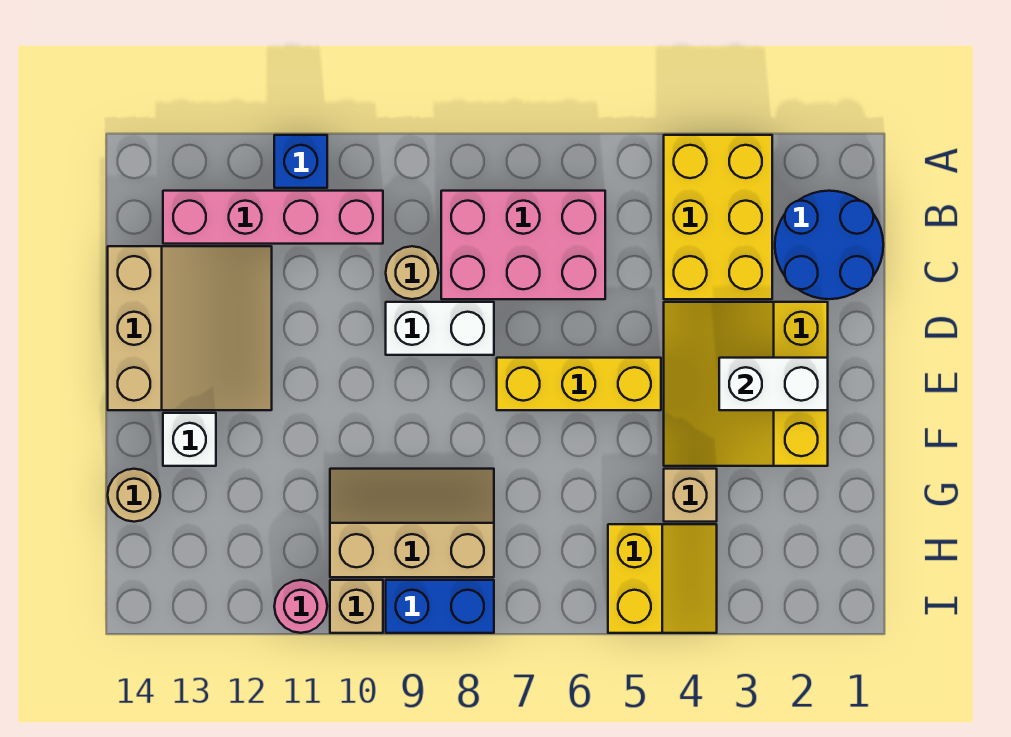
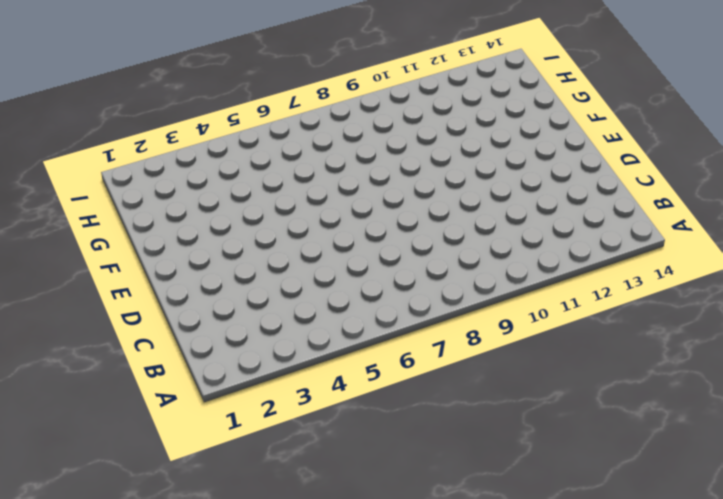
none -> yellow 2x3 brick [664,135,772,299]
none -> blue 1x1 brick [274,135,327,188]
none -> blue 2x2 round brick [775,191,883,299]

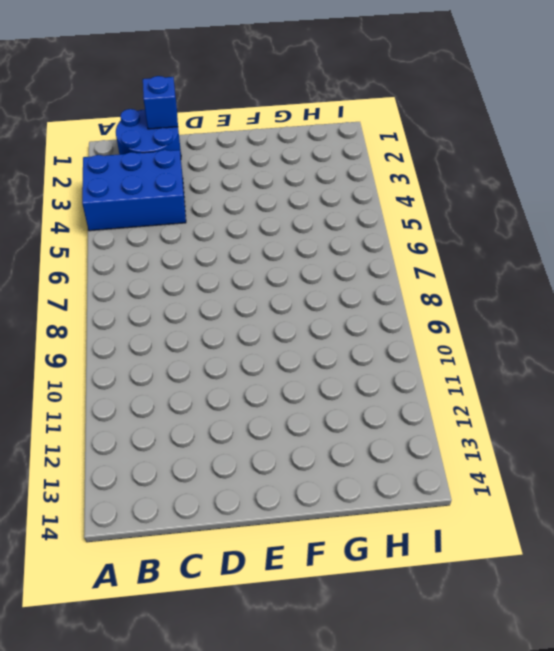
blue 2x3 brick [82,150,186,231] -> yellow 2x3 brick [664,135,772,299]
blue 1x1 brick [143,76,178,129] -> blue 1x1 brick moved to [274,135,327,188]
none -> pink 2x3 brick [441,191,605,299]
none -> pink 1x4 brick [163,191,383,244]
none -> tan 1x1 round brick [386,246,438,299]

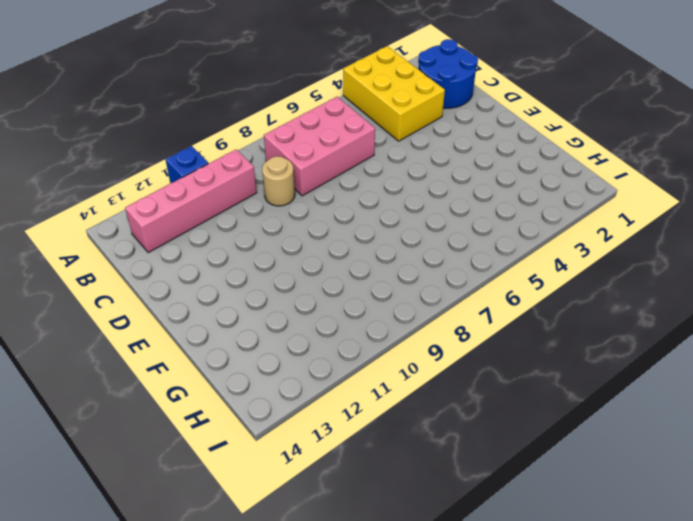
none -> tan 3x3 slope [108,246,272,410]
none -> yellow 3x3 slope [664,302,828,466]
none -> white 1x2 brick [386,302,494,355]

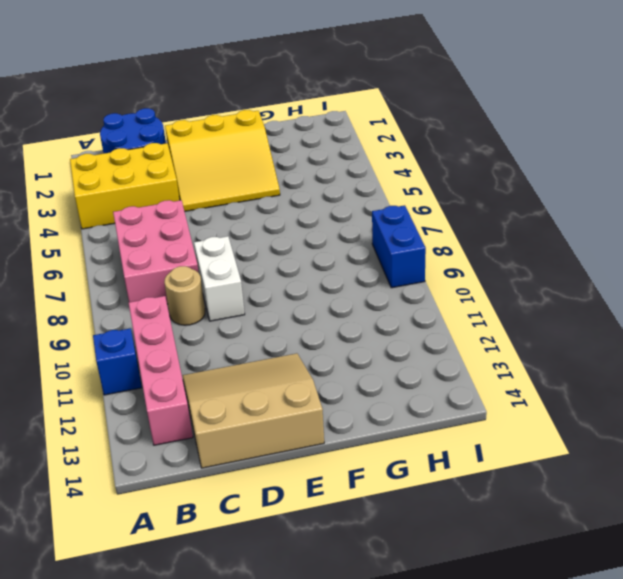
none -> yellow 1x3 brick [497,358,661,410]
none -> white 1x1 brick [163,413,216,466]
none -> tan 1x1 brick [664,469,717,522]

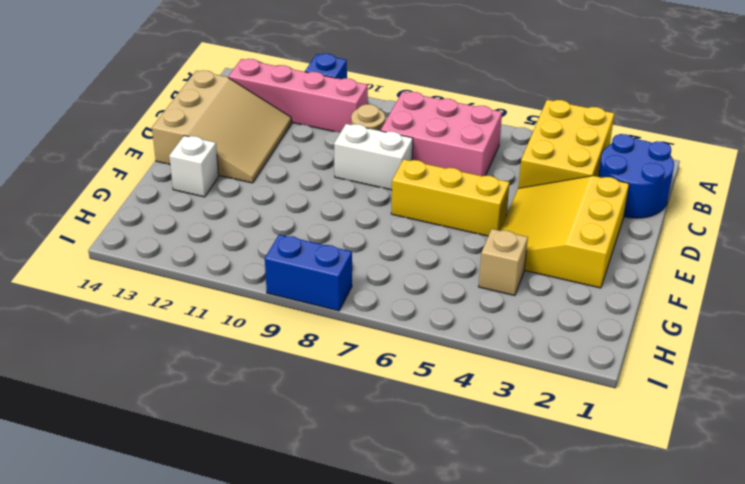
none -> tan 2x3 slope [330,469,494,577]
none -> tan 1x1 round brick [108,469,160,522]
none -> yellow 2x2 slope [608,524,717,633]

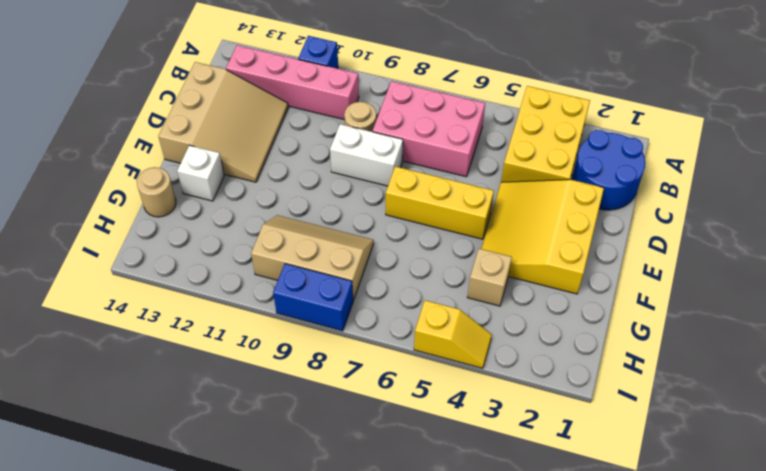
yellow 1x2 slope [414,300,492,368] -> yellow 2x2 slope [608,524,717,633]
none -> tan 1x1 brick [330,580,383,633]
none -> pink 1x1 round brick [274,580,327,633]
none -> white 1x2 brick [719,358,828,410]

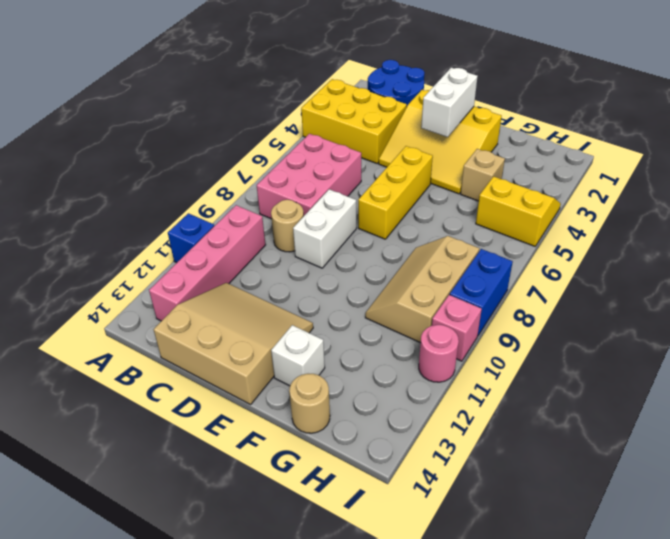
pink 1x1 brick [432,295,482,361] -> tan 1x1 brick [330,580,383,633]

